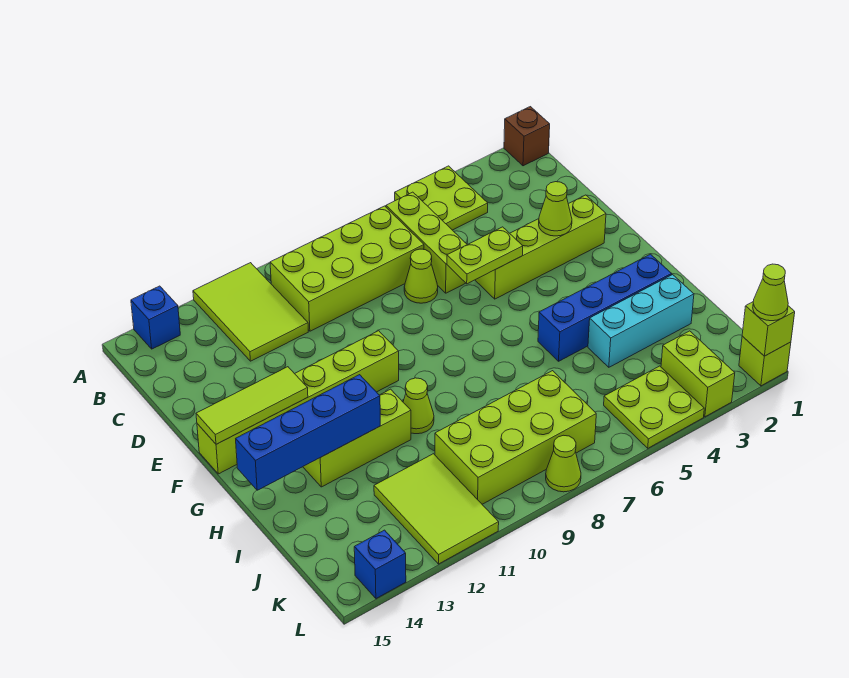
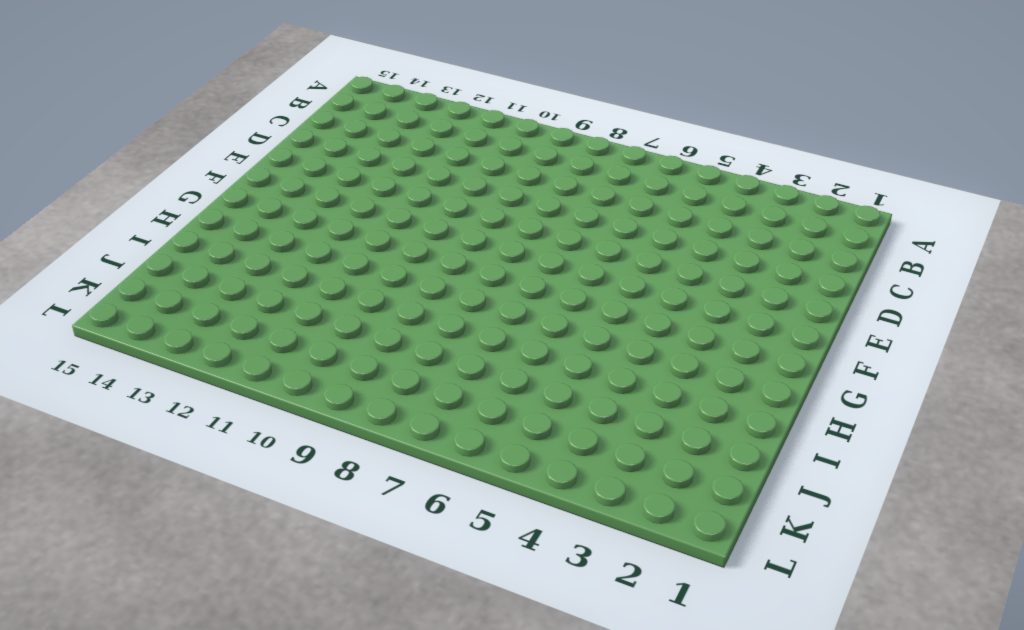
none -> brown 1x1 brick [504,107,550,166]
none -> lime 2x2 plate [395,166,488,230]
none -> lime 2x3 tile [193,263,308,361]

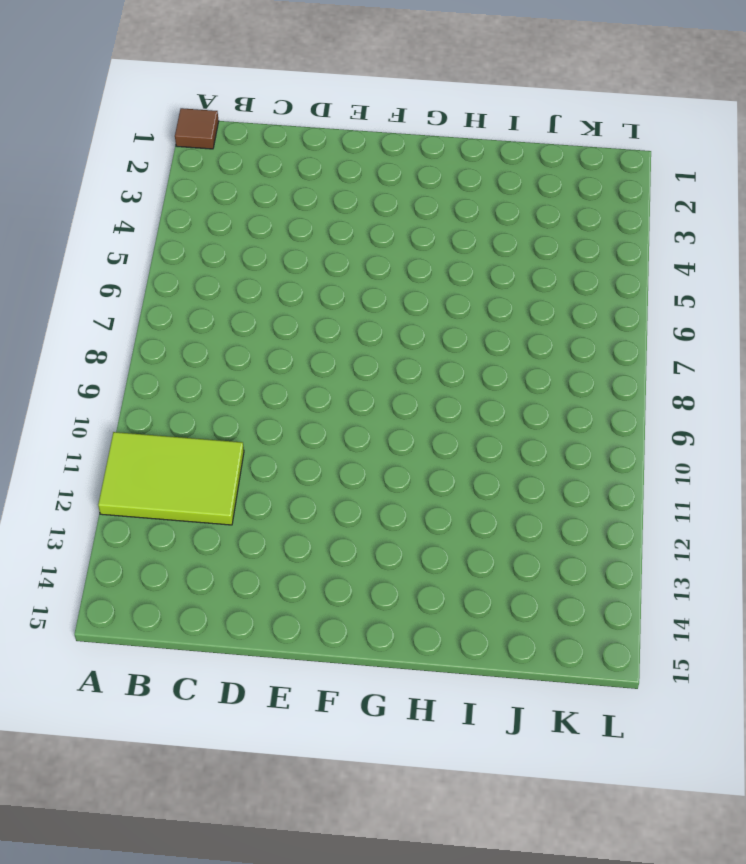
brown 1x1 tile [175,108,219,149] -> brown 1x1 brick [504,107,550,166]
none -> lime 2x2 plate [395,166,488,230]
none -> blue 1x1 brick [131,286,180,349]
none -> lime 1x3 brick [386,192,467,293]

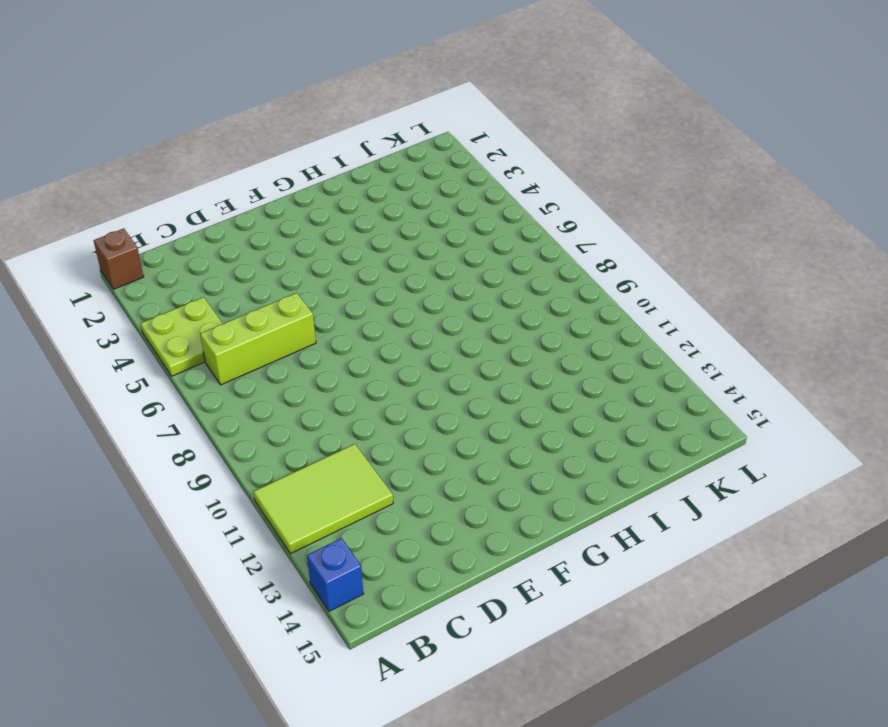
none -> lime 2x4 brick [270,206,424,331]
none -> lime 1x1 cone [404,249,438,303]
none -> lime 1x4 brick [475,195,606,299]

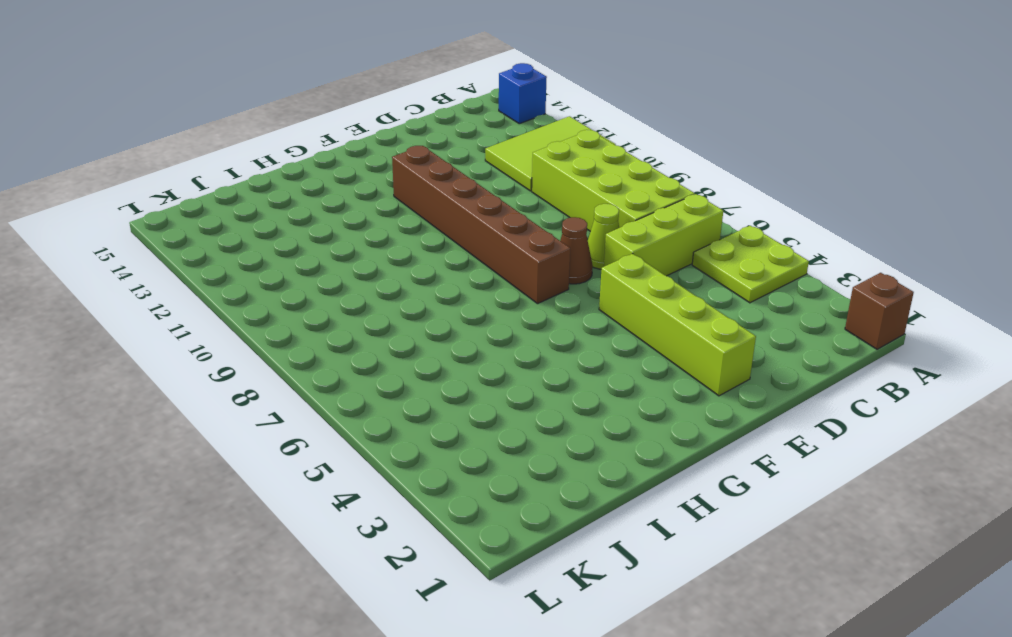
brown 1x1 cone [560,217,593,284] -> none
brown 1x6 brick [392,146,570,304] -> lime 1x6 brick [197,331,399,474]
none -> blue 1x4 brick [538,254,672,361]
none -> lime 1x1 cone [403,378,434,434]
none -> lime 1x3 brick [303,389,411,487]

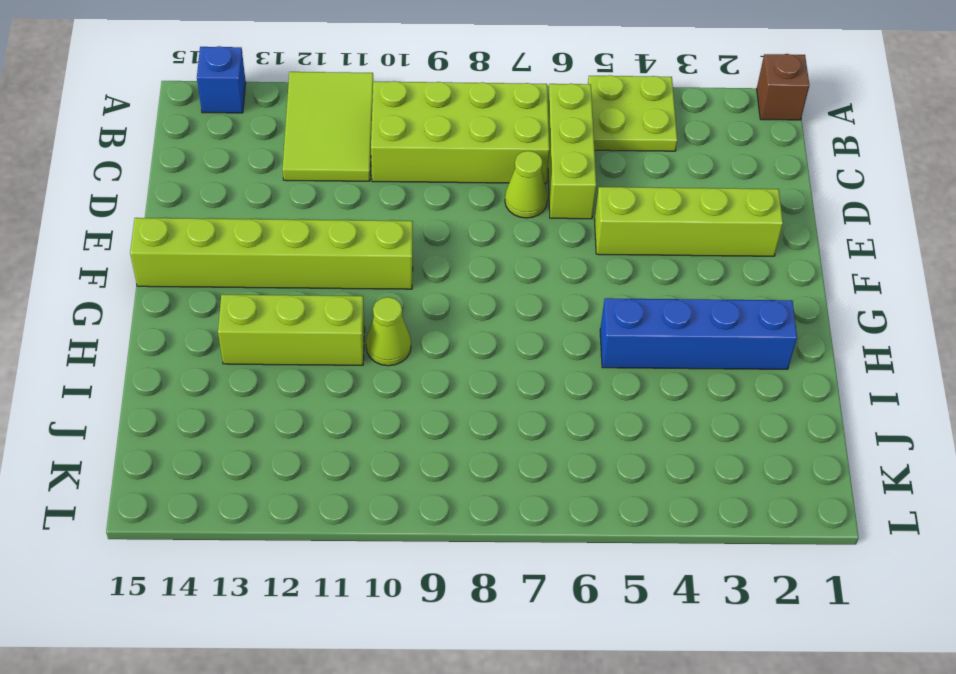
none -> cyan 1x3 brick [588,275,694,367]
none -> lime 2x4 brick [435,371,596,504]
none -> lime 2x3 tile [374,454,499,564]

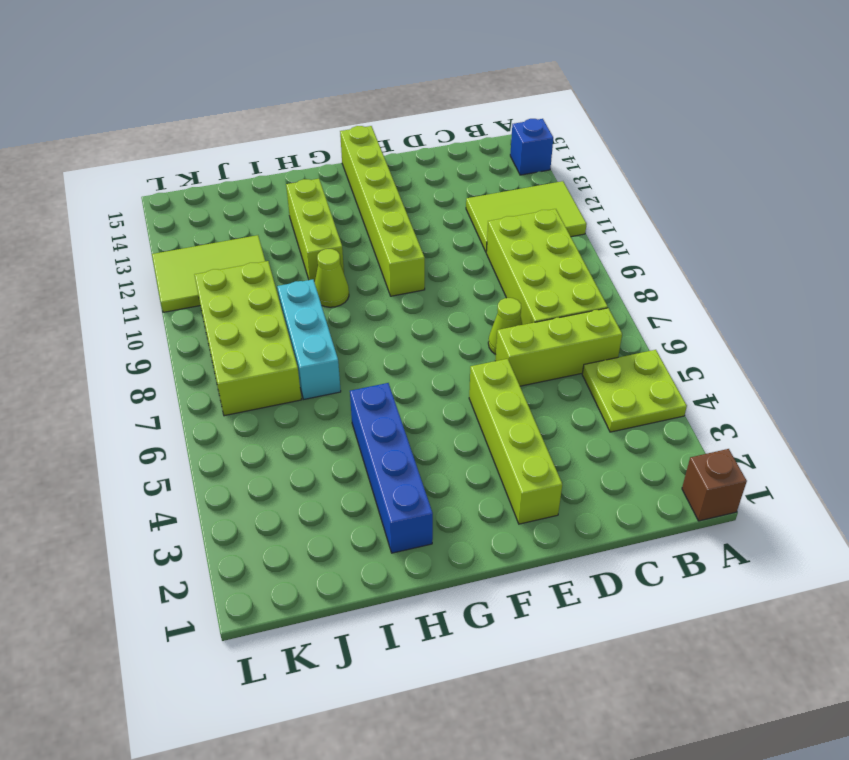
cyan 1x3 brick [277,279,341,399] -> cyan 1x3 brick moved to [588,275,694,367]
none -> lime 1x2 brick [661,331,735,417]
none -> lime 2x2 plate [604,366,704,448]
none -> lime 1x1 brick [739,336,791,386]

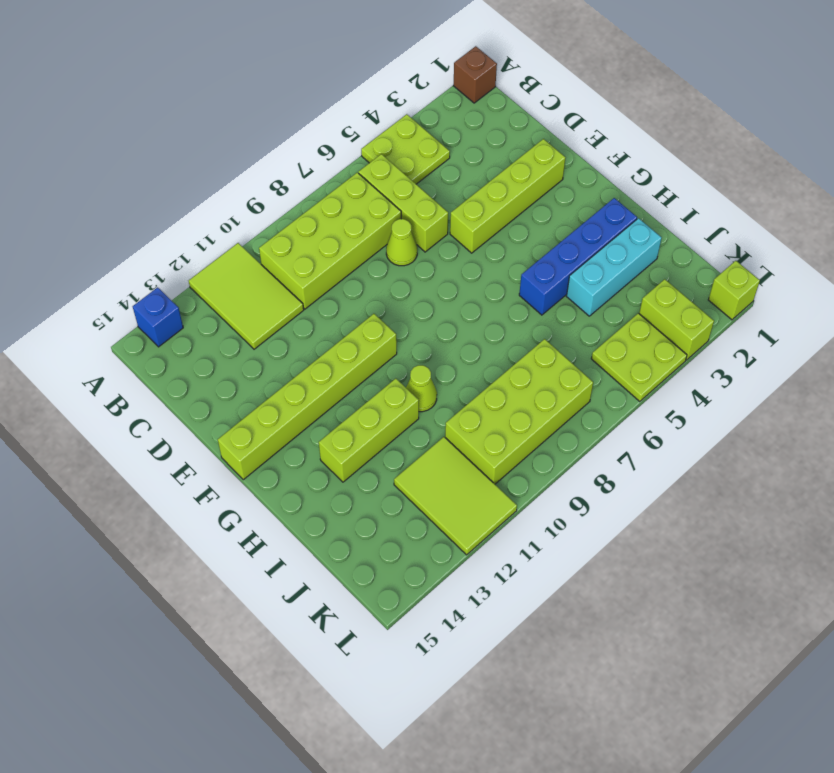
none -> lime 1x1 cone [546,435,581,492]
none -> blue 1x1 brick [354,530,406,599]
none -> lime 1x1 cone [539,182,572,236]

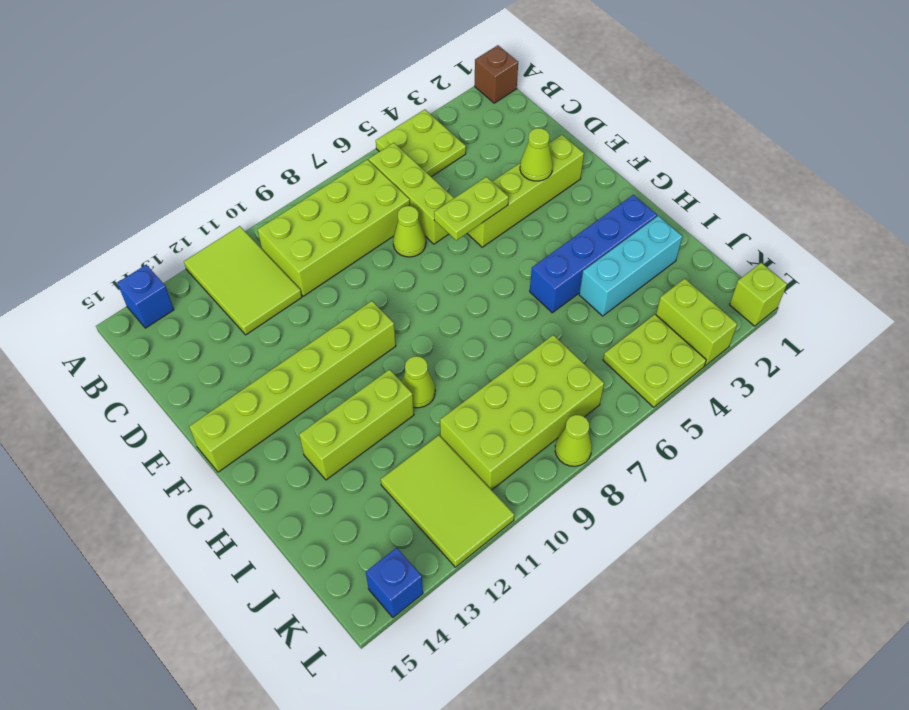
none -> lime 1x3 tile [196,367,308,444]
none -> blue 1x4 brick [236,375,380,490]
none -> lime 1x1 brick [742,302,795,356]

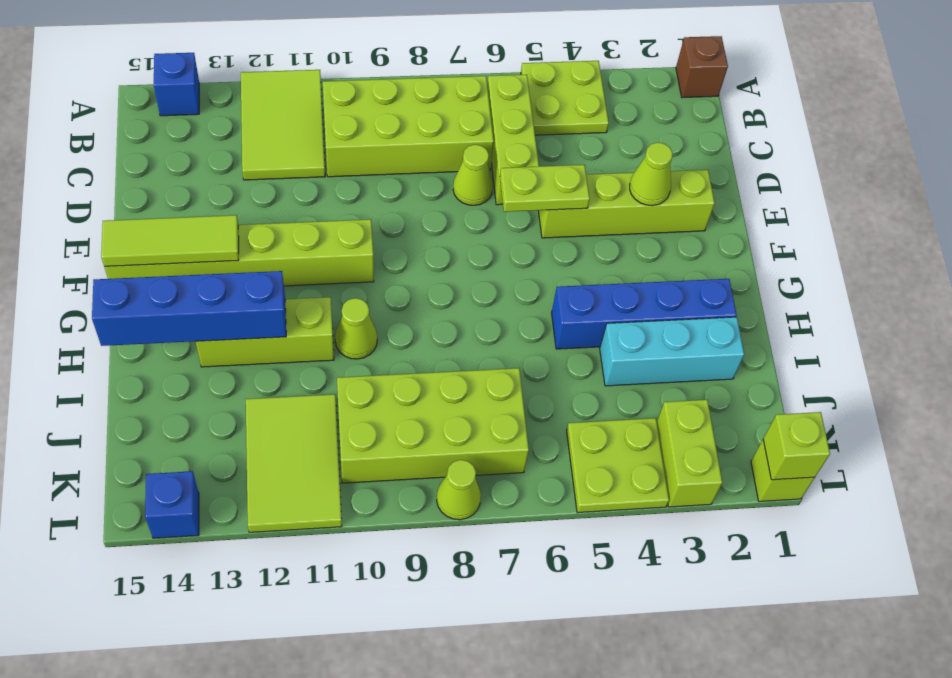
none -> lime 1x1 cone [753,264,788,321]

